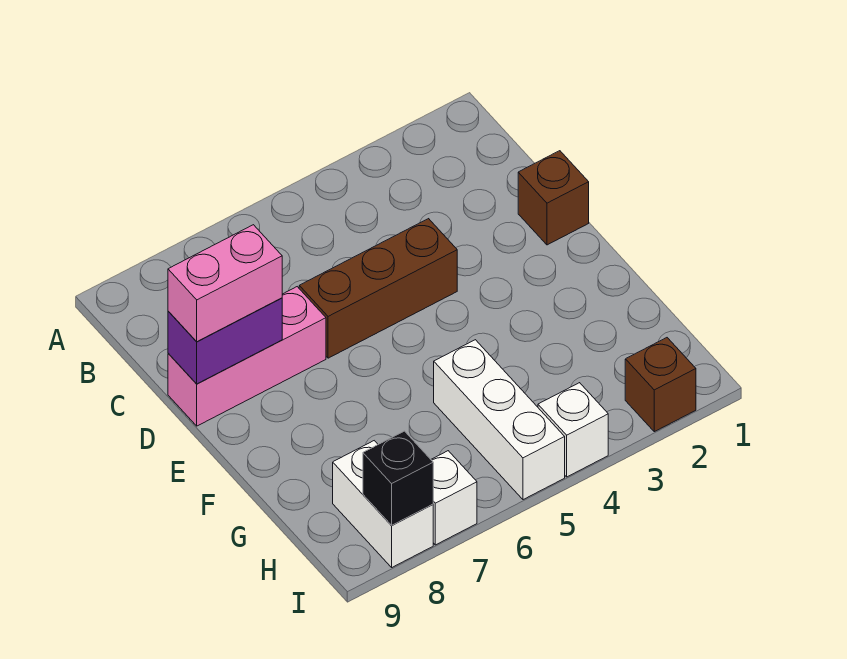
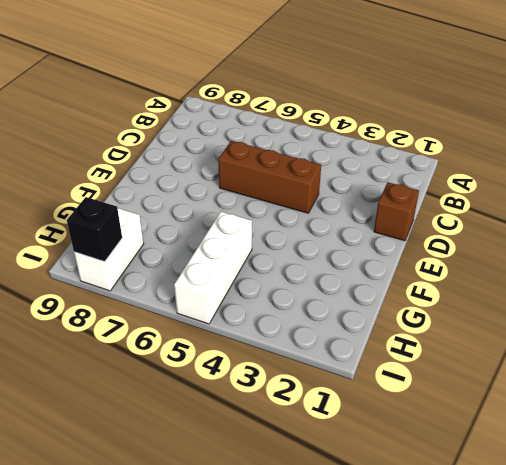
none -> pink 1x3 brick [168,287,326,426]
none -> brown 1x1 brick [625,338,696,432]

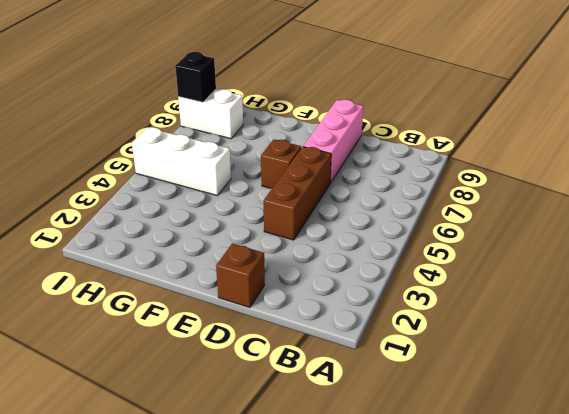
brown 1x1 brick [261,139,301,189] -> brown 1x1 brick moved to [625,338,696,432]
none -> white 1x1 brick [538,383,608,477]
none -> white 1x1 brick [431,451,477,545]

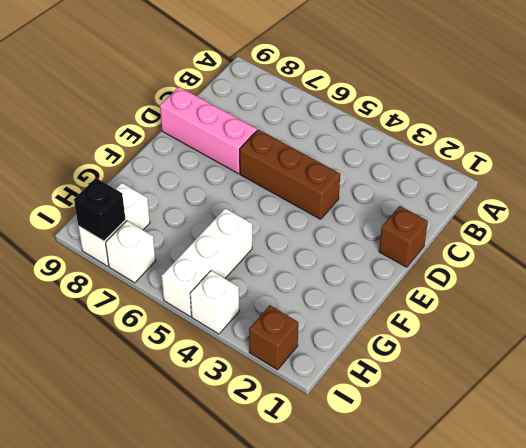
none -> purple 1x2 brick [168,298,282,384]
none -> pink 1x2 brick [168,225,282,342]

